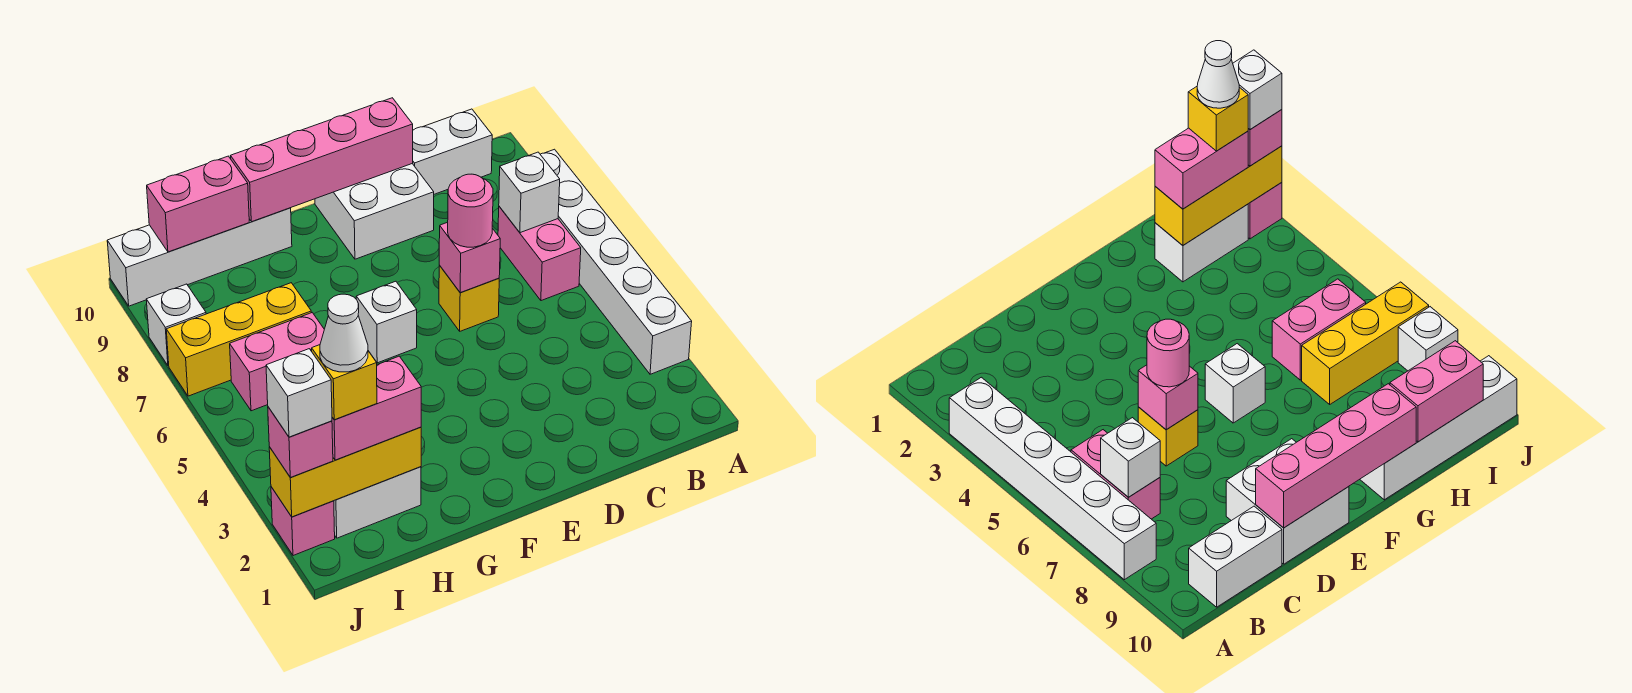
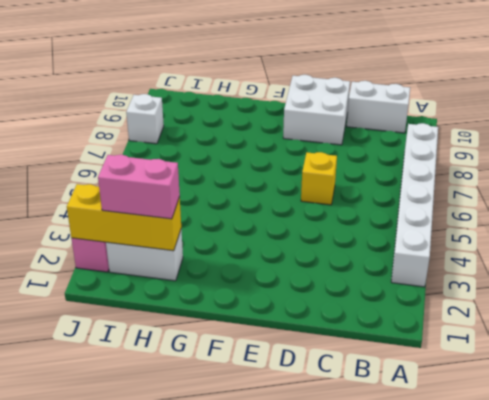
none -> pink 1x2 brick [498,207,581,301]
none -> white 1x1 brick [356,281,417,363]
none -> white 1x4 brick [107,208,292,306]

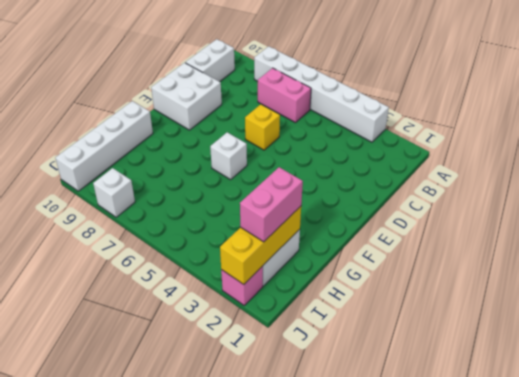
none -> pink 1x2 brick [230,313,324,411]
none -> yellow 1x3 brick [166,283,311,396]
none -> white 1x1 brick [499,152,560,233]

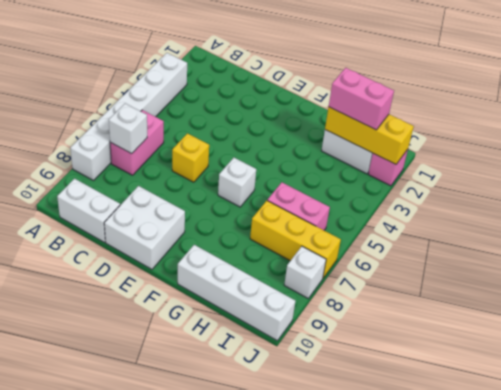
none -> pink 1x1 brick [439,222,500,293]
none -> pink 1x4 brick [231,98,413,222]
none -> pink 1x2 brick [147,156,249,252]

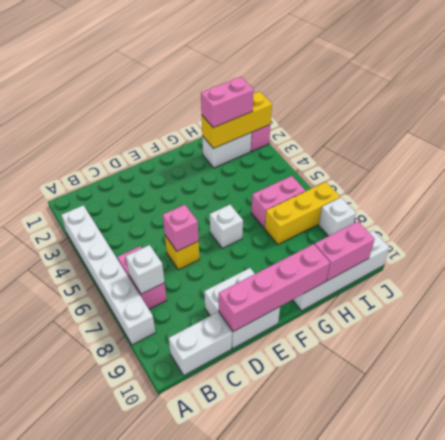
none -> pink 1x1 round brick [448,174,493,247]
none -> pink 1x1 brick [268,407,333,477]
none -> yellow 1x1 brick [312,345,377,420]

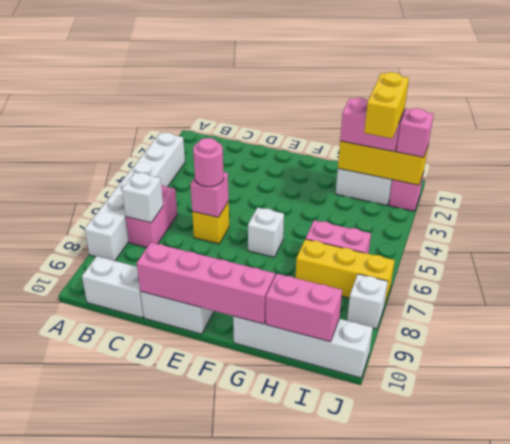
yellow 1x2 brick [364,72,409,139] -> yellow 1x1 brick [312,345,377,420]
none -> white 1x1 brick [266,349,332,437]
none -> white 1x1 cone [320,294,368,372]

